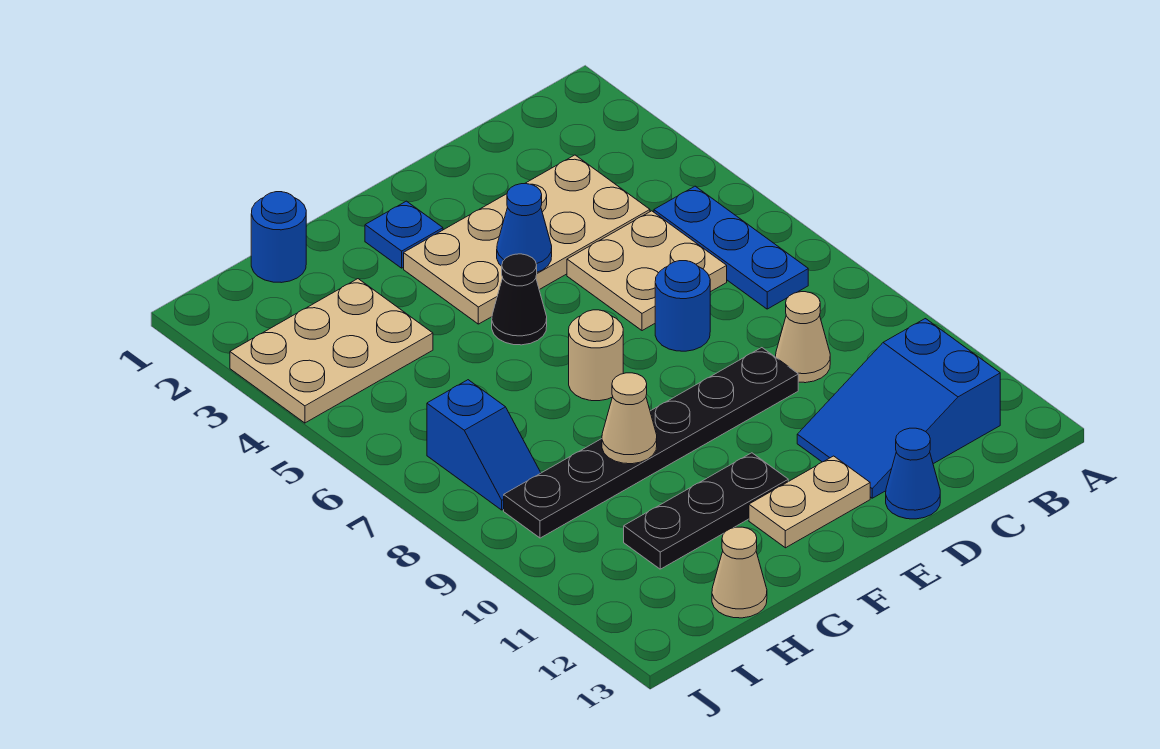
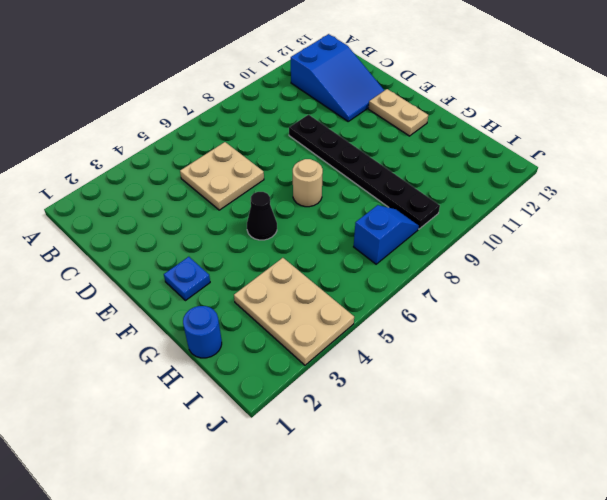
none -> blue 1x3 plate [654,186,808,309]
none -> tan 2x4 plate [404,155,650,324]
none -> tan 1x1 cone [776,292,830,383]

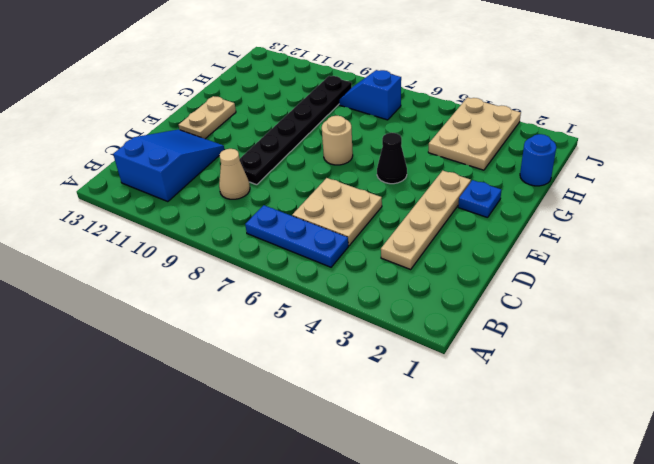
tan 1x4 plate [381,171,471,269] -> tan 2x4 plate [404,155,650,324]
none -> blue 1x1 round brick [655,261,710,351]
none -> blue 1x1 cone [886,428,940,519]
none -> black 1x3 plate [624,453,788,569]

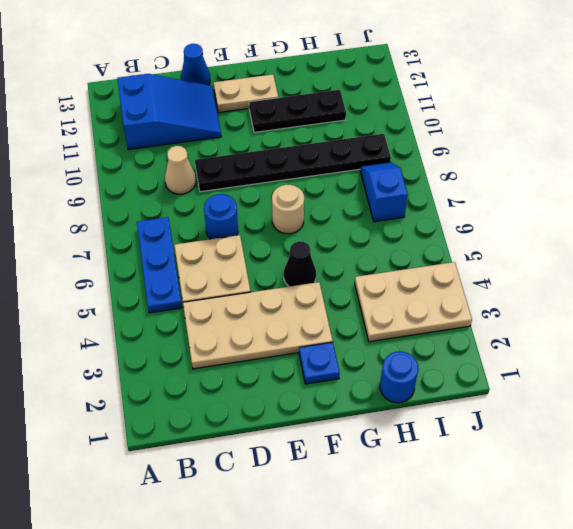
none -> tan 1x1 cone [712,527,767,618]
none -> blue 1x1 cone [497,184,552,272]
none -> tan 1x1 cone [602,373,657,464]

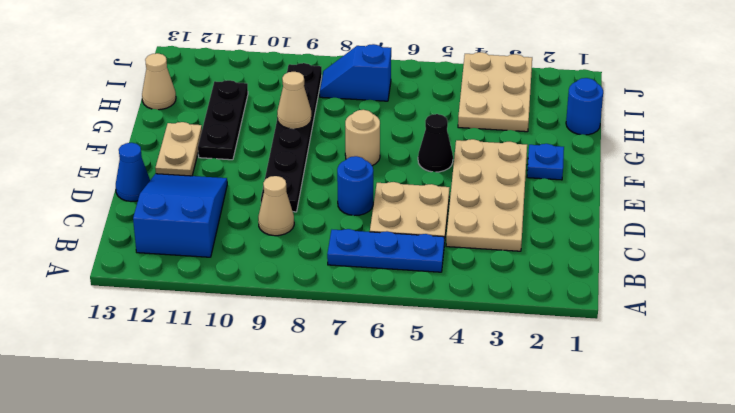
none -> blue 1x1 cone [497,184,552,272]

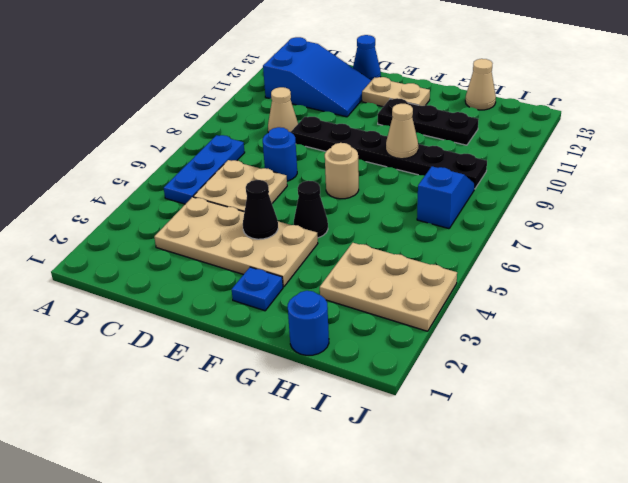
black 1x1 cone [243,180,278,239] -> blue 1x1 cone [497,184,552,272]

